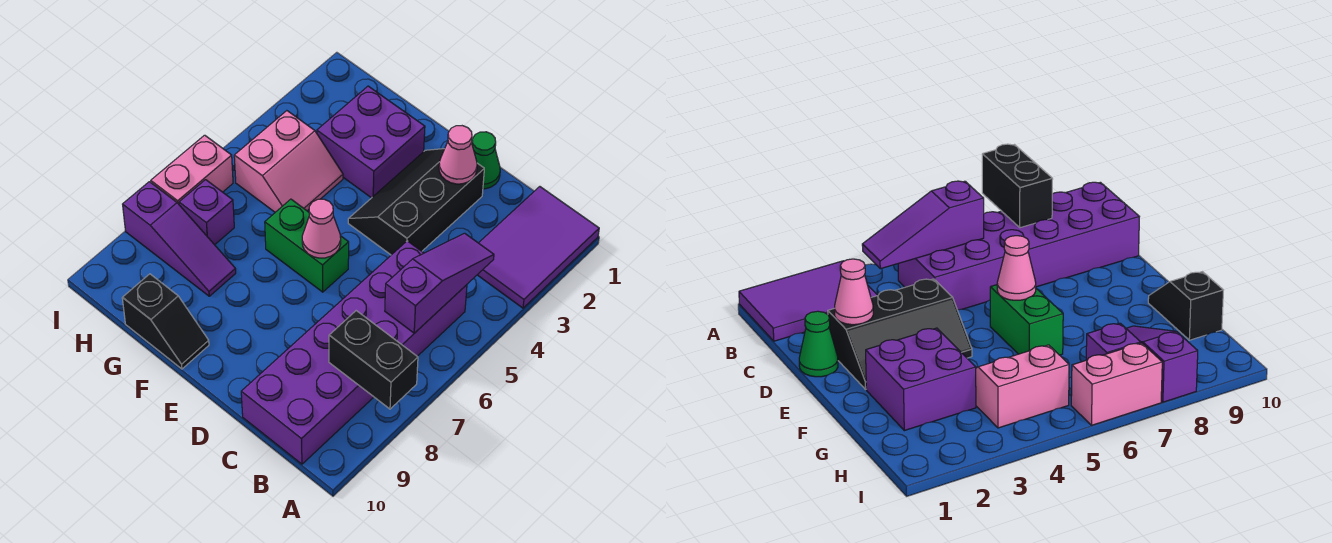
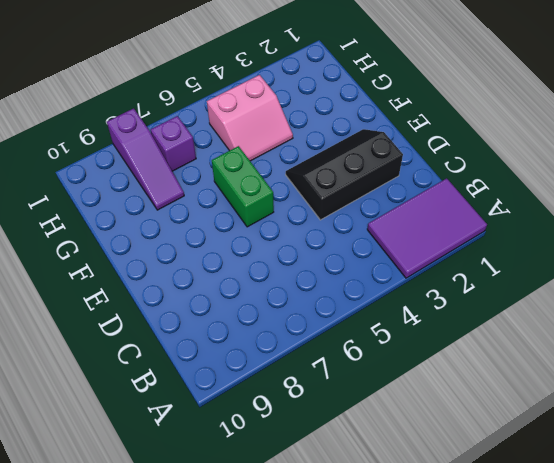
none -> purple 2x6 brick [241,241,467,464]
none -> green 1x1 cone [472,132,500,189]
none -> purple 2x2 brick [317,86,425,198]

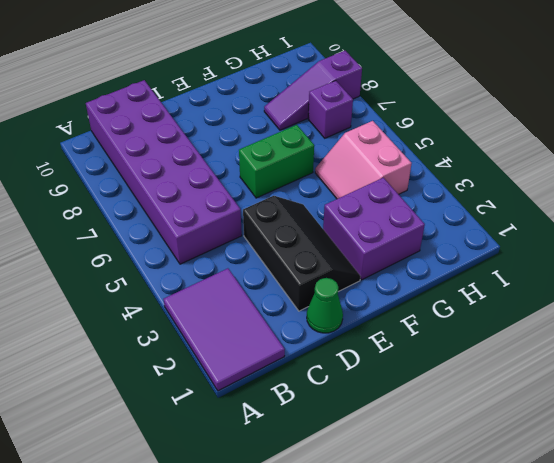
none -> black 1x2 slope [122,274,209,369]
none -> pink 1x2 brick [151,135,233,204]
none -> black 1x2 brick [329,311,418,409]

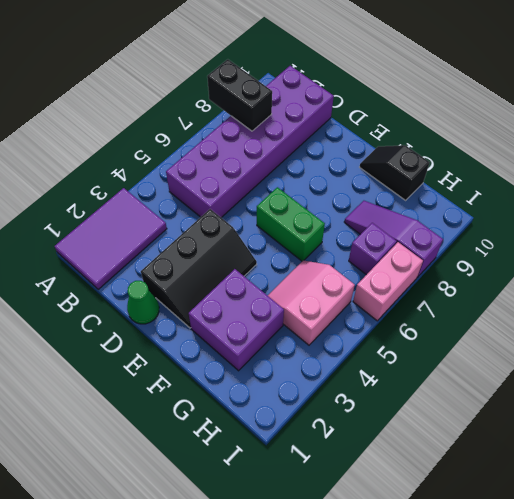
none -> purple 1x3 slope [385,233,494,333]
none -> pink 1x1 cone [439,126,477,184]
none -> pink 1x1 cone [302,199,341,258]

